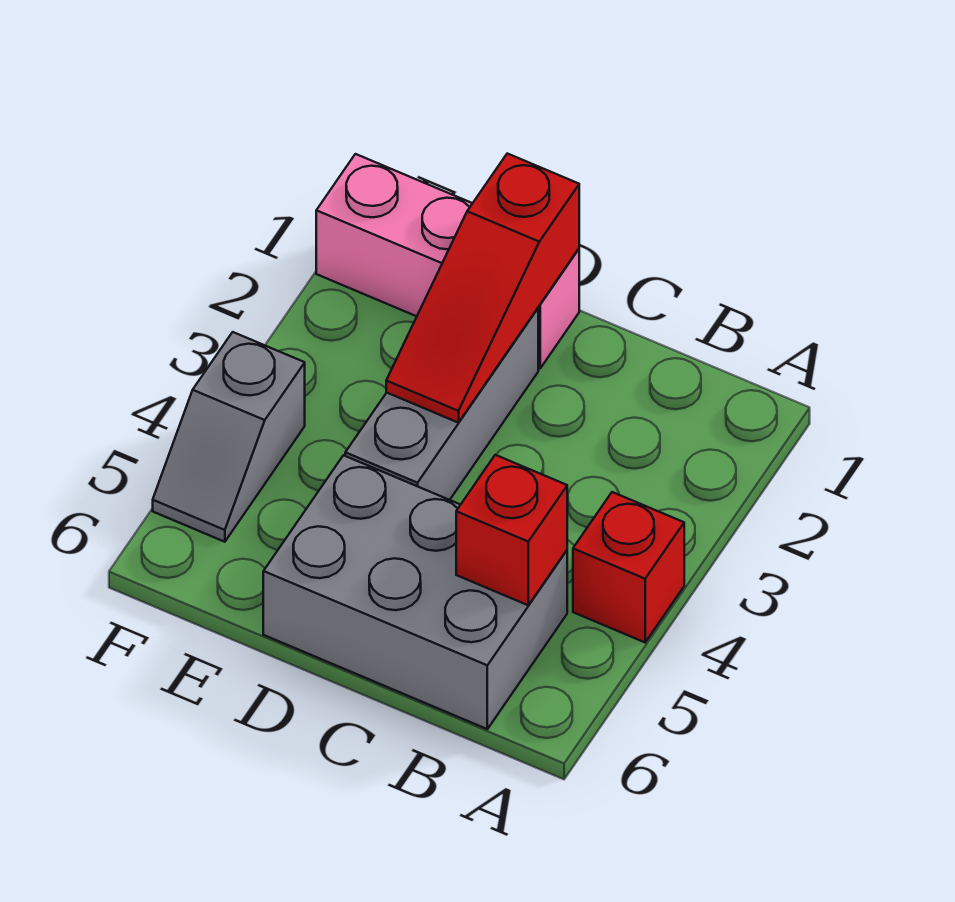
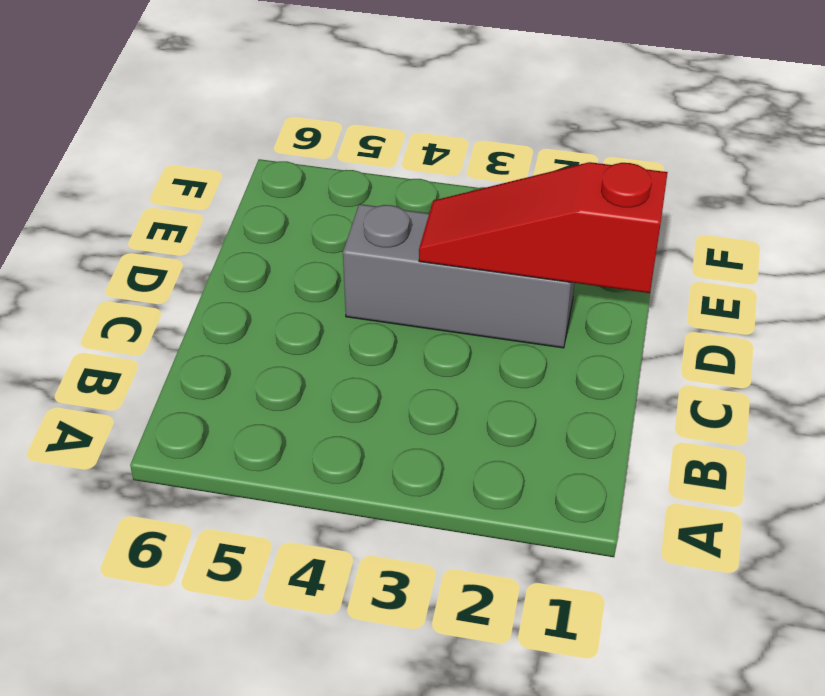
none -> red 1x1 brick [573,492,684,642]
none -> grey 2x3 brick [263,455,567,729]

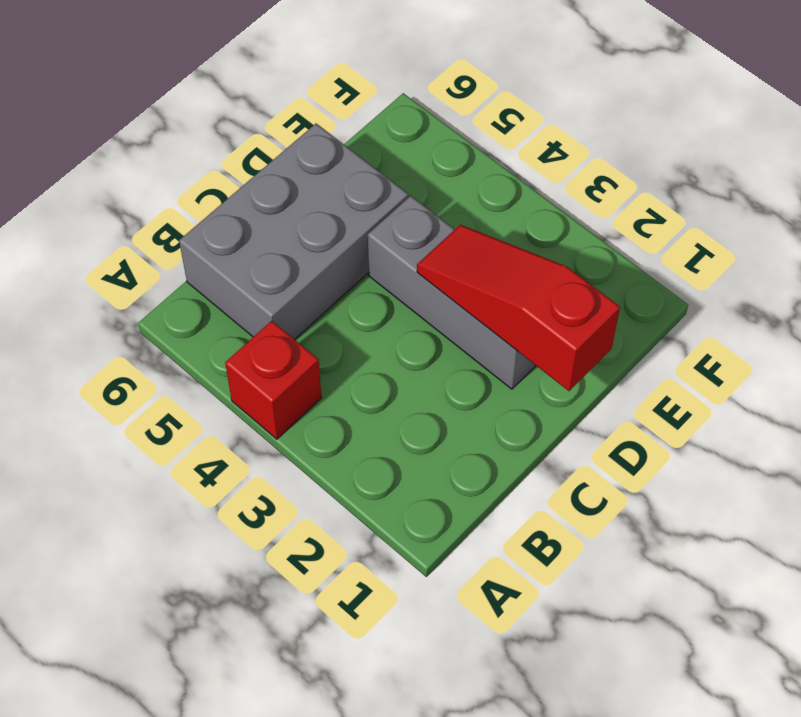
none -> pink 1x3 brick [316,154,579,368]
none -> grey 1x2 slope [153,332,305,542]

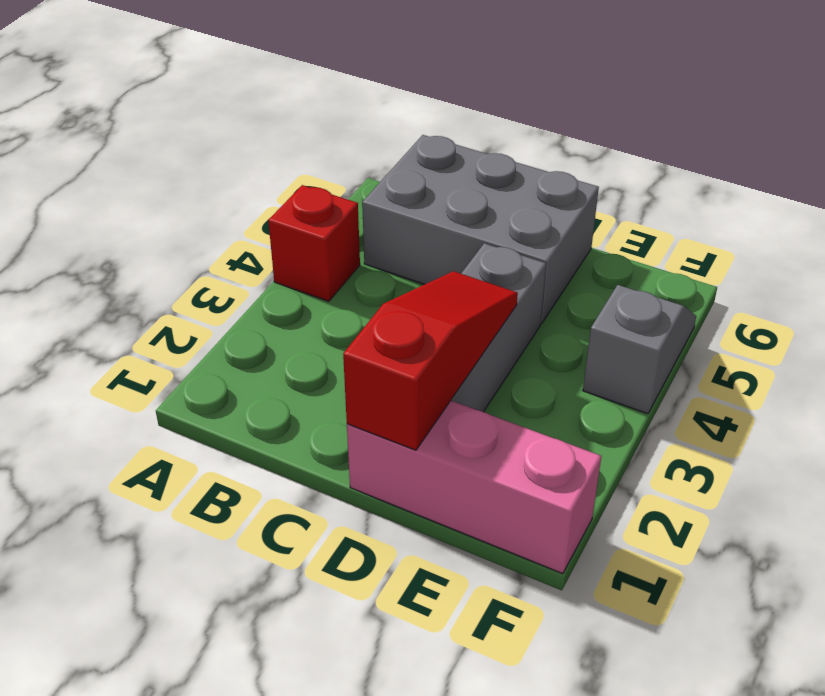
none -> red 1x1 brick [456,455,567,605]

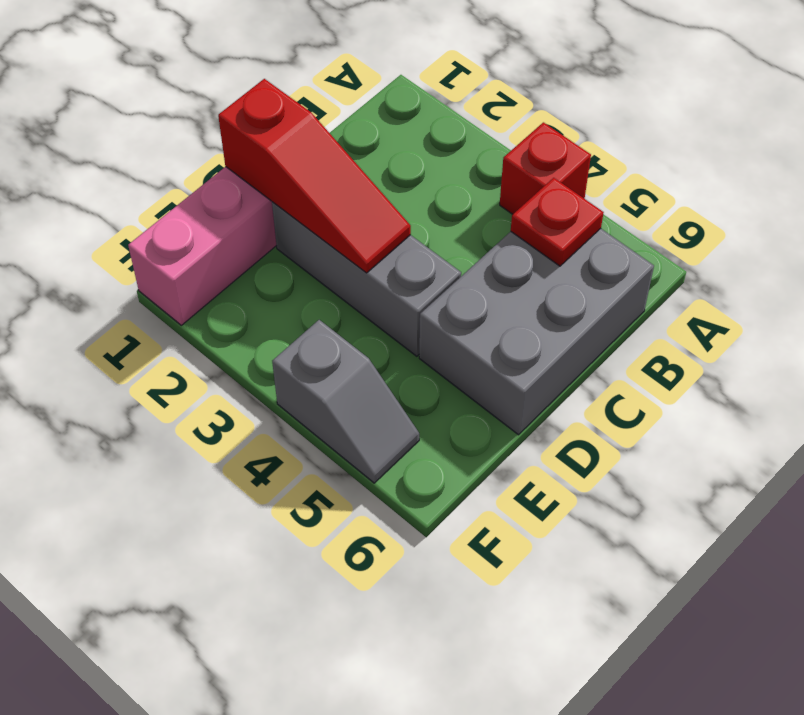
red 1x1 plate [511,178,604,266] -> red 1x1 brick [456,455,567,605]

